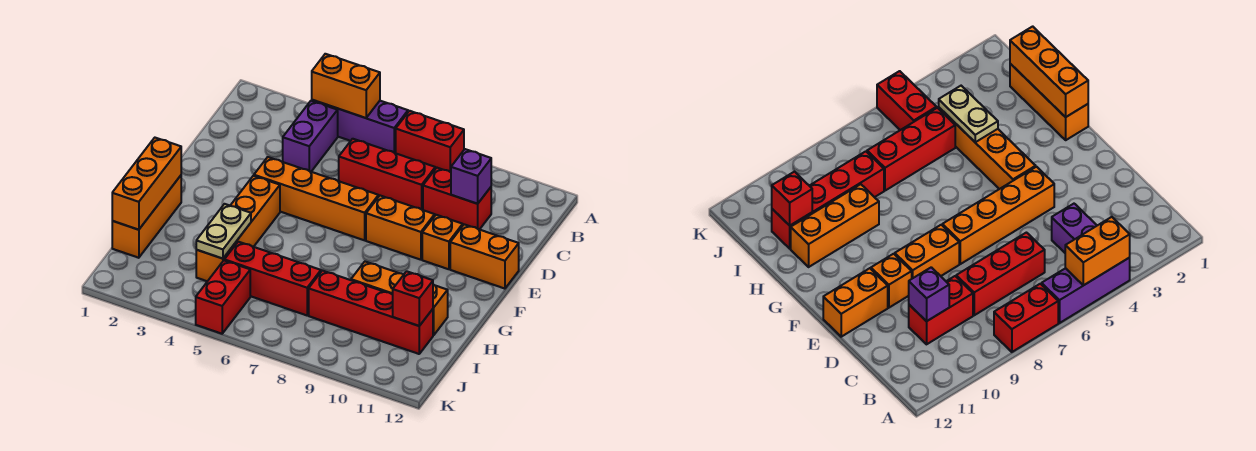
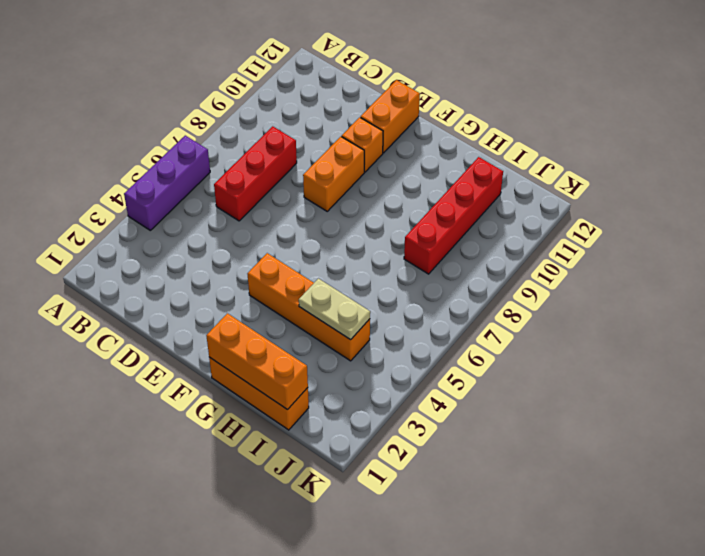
none -> red 1x2 brick [396,111,464,172]
none -> purple 1x2 brick [283,101,338,172]
none -> red 1x2 brick [423,168,491,230]

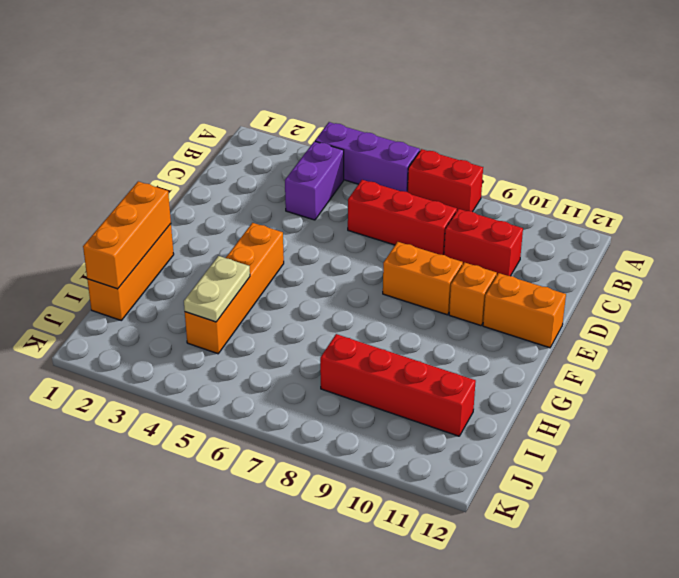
none -> orange 1x4 brick [254,157,379,240]
none -> orange 1x3 brick [351,262,448,335]
none -> red 1x3 brick [224,242,321,315]

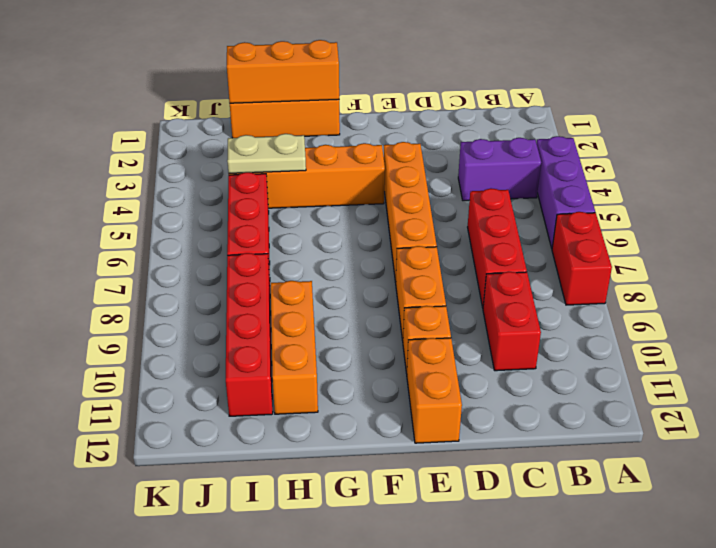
none -> red 1x2 brick [196,261,250,334]
none -> orange 1x2 brick [312,54,380,118]
none -> purple 1x1 brick [451,149,491,204]

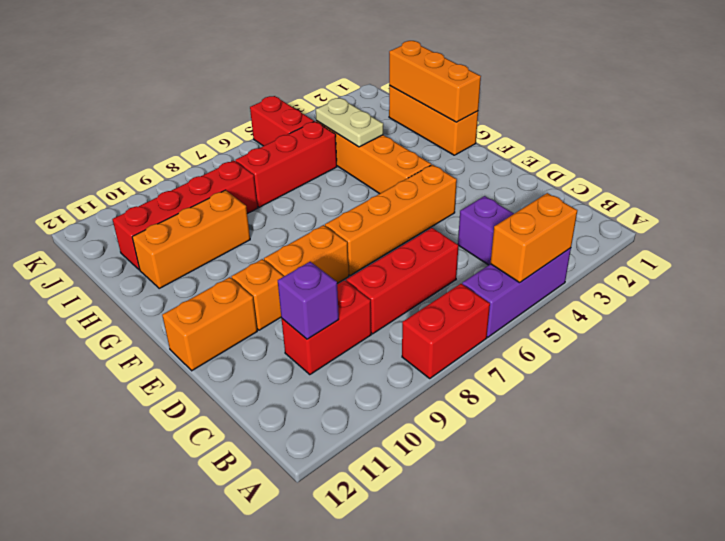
none -> red 1x1 brick [393,271,433,326]

